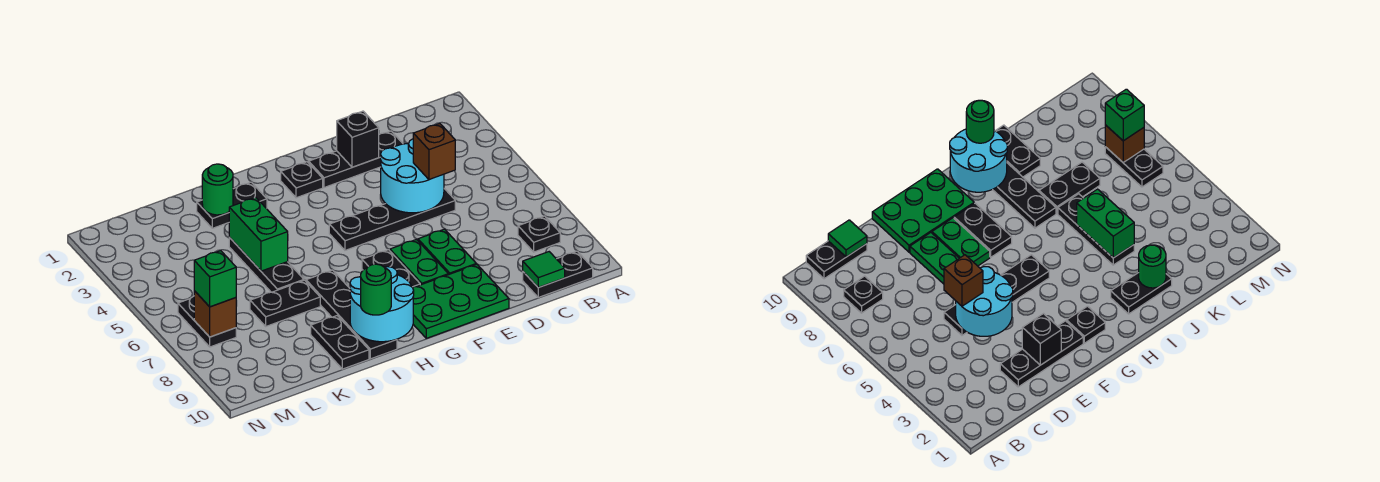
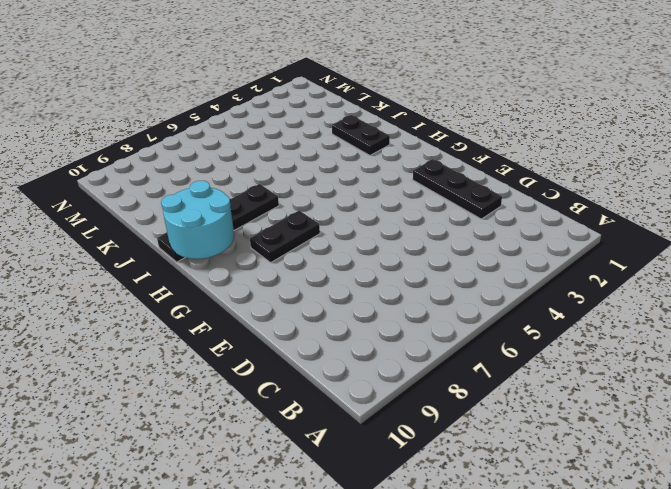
none -> black 1x1 plate [518,216,560,252]
none -> black 1x2 plate [523,251,593,297]
none -> black 1x4 plate [329,189,455,250]

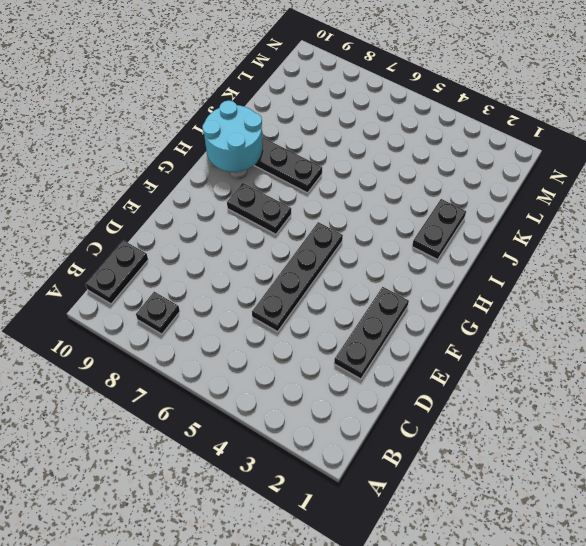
none -> green 1x2 plate [418,229,476,275]
none -> green 2x3 plate [412,264,509,338]
none -> green 1x2 plate [390,240,448,285]

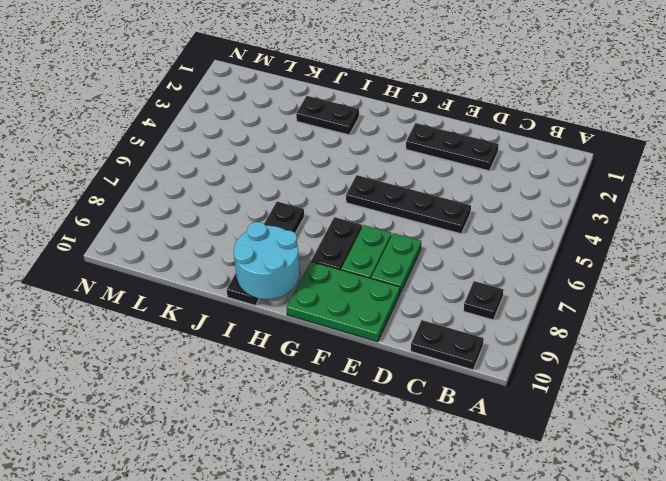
none -> black 1x1 plate [281,162,323,198]
none -> black 1x3 plate [229,238,304,292]
none -> black 1x2 plate [250,280,320,326]

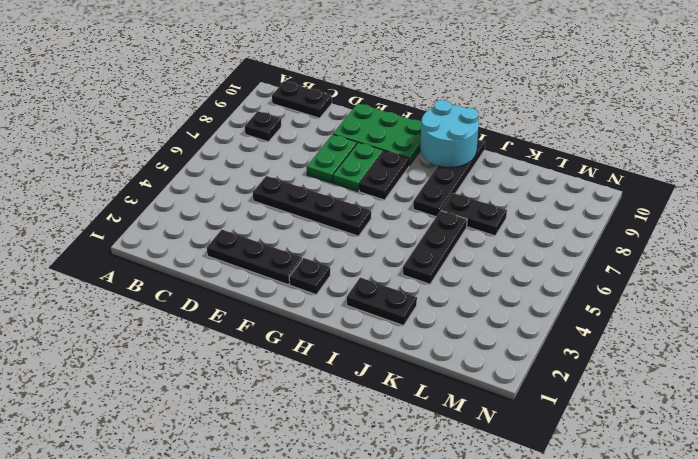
none -> black 1x2 plate [311,316,369,369]
none -> black 1x2 plate [178,296,236,347]
none -> green 1x1 tile [523,252,565,287]

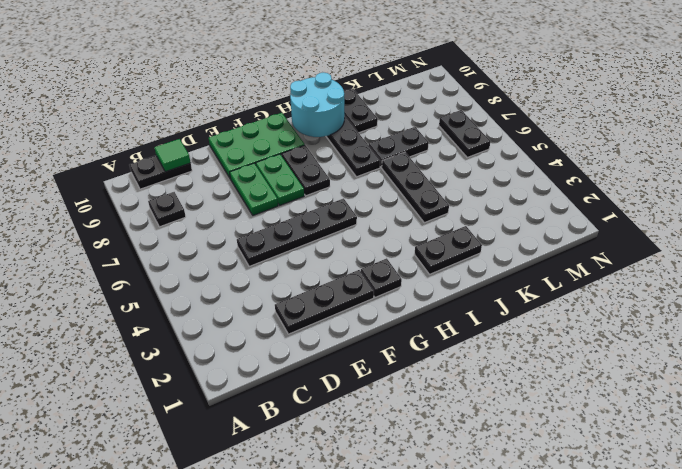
none -> cyan 2x2 round brick [380,139,444,213]
none -> black 1x1 brick [337,111,379,167]
none -> green 1x1 round brick [202,164,233,215]

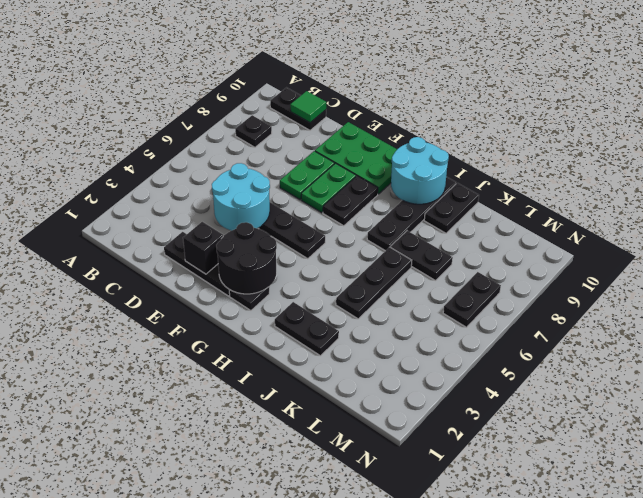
black 2x2 round brick [216,222,277,294] -> none
none -> green 1x1 round brick [202,164,233,215]
none -> green 1x2 brick [229,197,288,271]
none -> brown 1x1 brick [194,291,236,337]

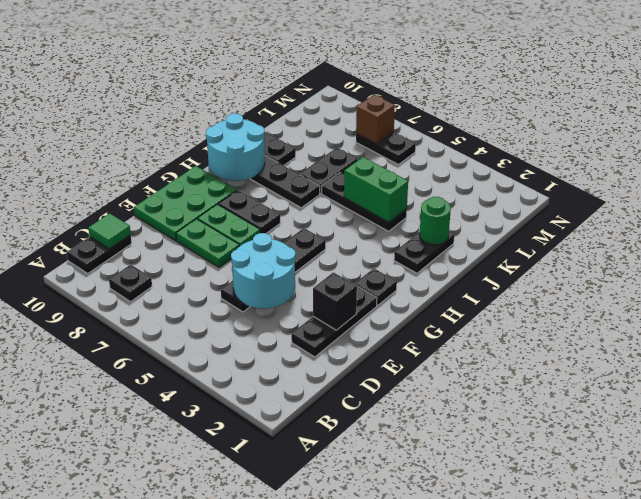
none -> brown 1x1 brick [413,124,455,180]
none -> green 1x1 round brick [361,264,391,315]
none -> green 1x1 brick [194,251,236,307]

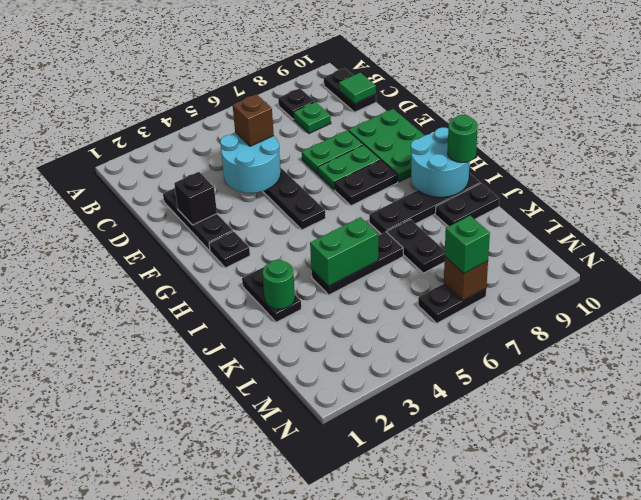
green 1x1 plate [294,102,331,133] -> none

